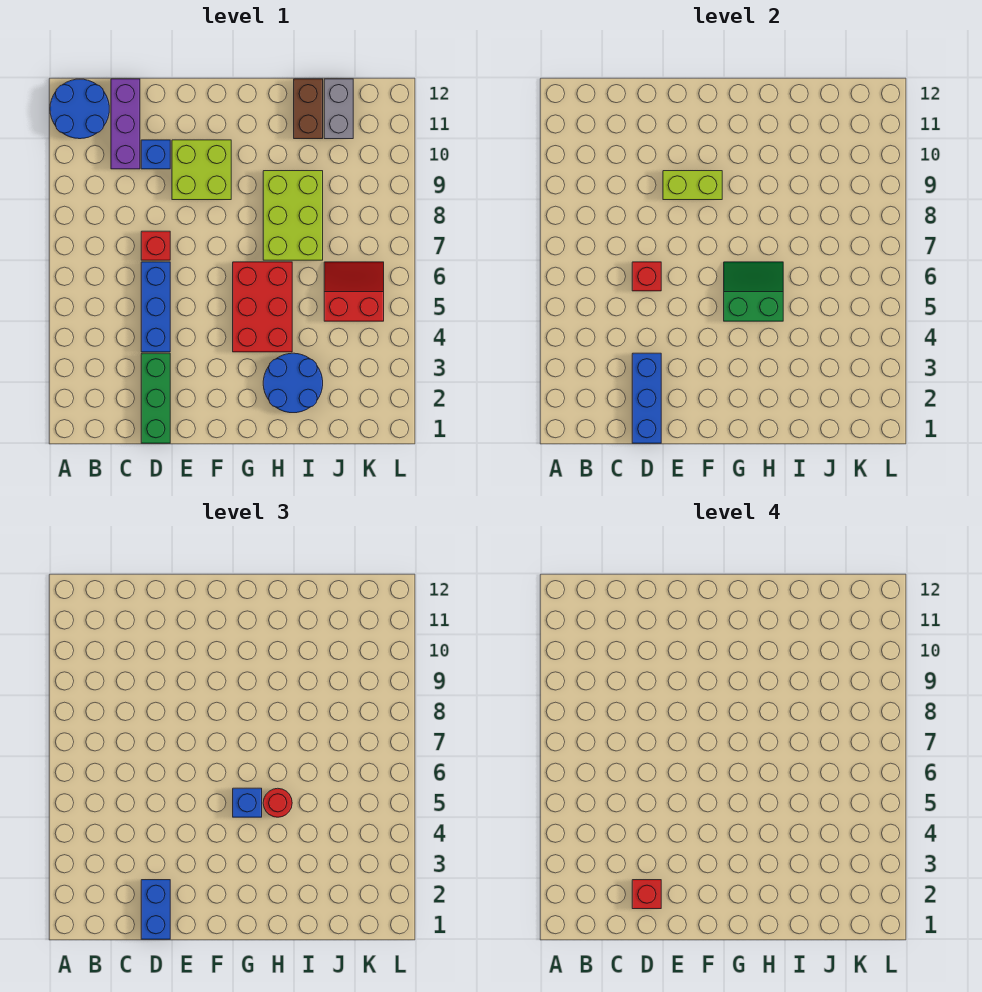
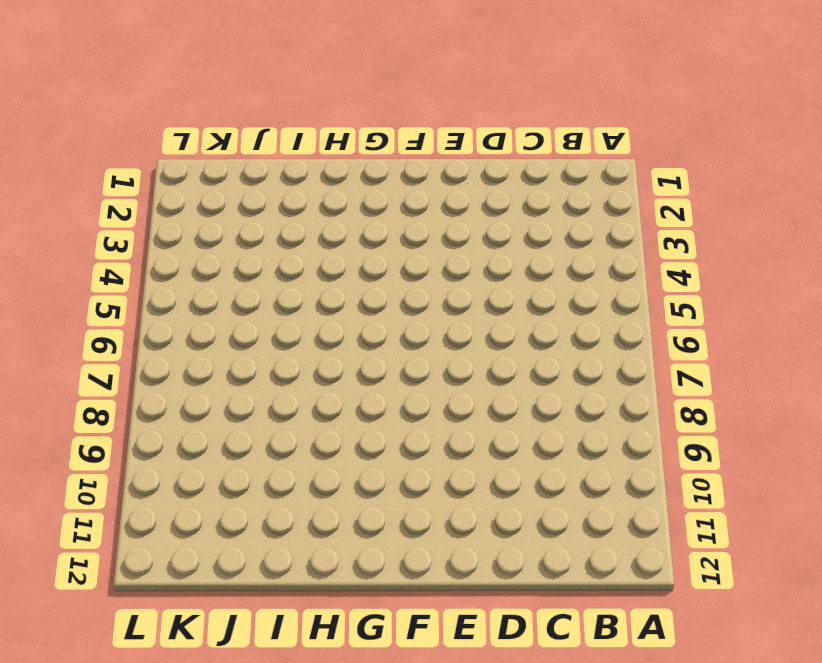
none -> blue 2x2 round brick [50,79,109,139]
none -> purple 1x3 brick [111,79,140,169]
none -> green 1x3 brick [141,353,170,443]

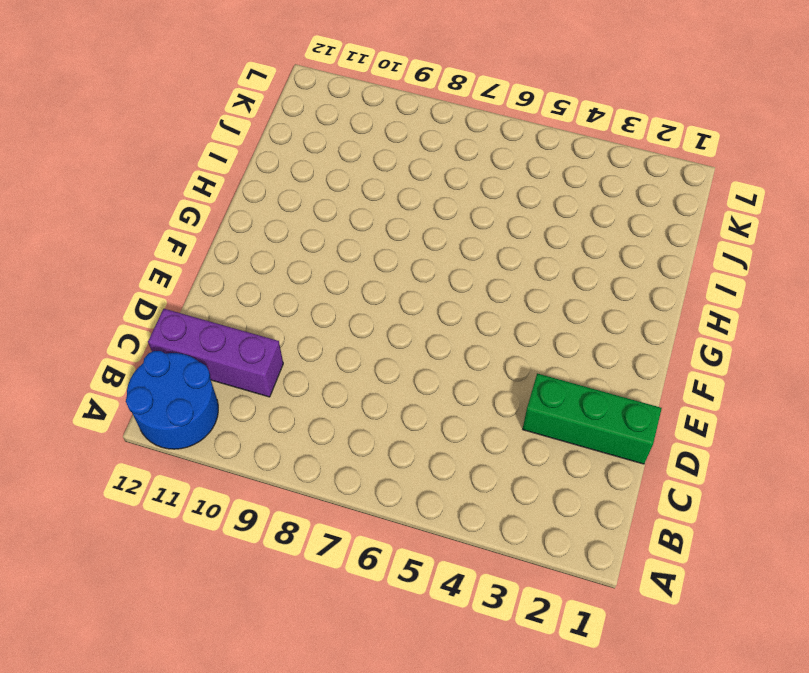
none -> blue 1x3 brick [141,262,170,352]
none -> red 1x1 brick [141,231,170,260]
none -> blue 1x1 brick [141,140,170,169]

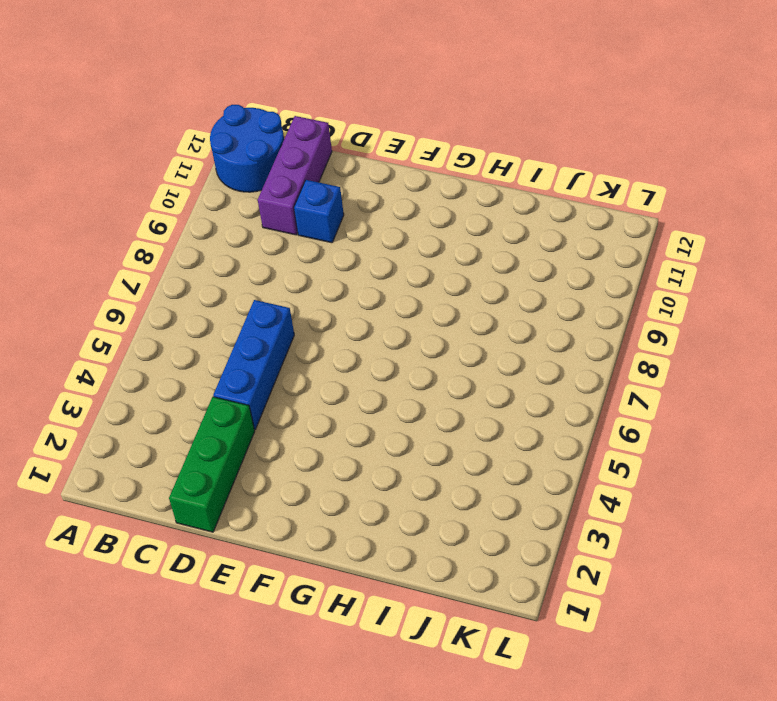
none -> red 1x1 brick [141,231,170,260]
none -> lime 2x2 brick [172,140,231,200]
none -> red 2x3 brick [233,262,292,352]

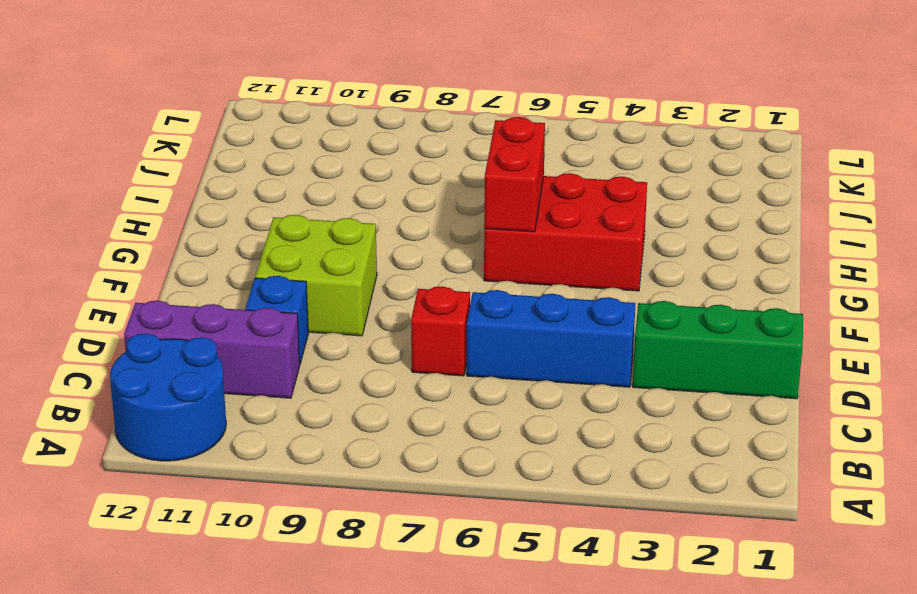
red 1x2 brick [484,117,545,232] -> green 2x2 slope [724,262,783,321]
none -> blue 2x2 round brick [263,353,323,413]
none -> lime 2x3 brick [263,171,323,260]
none -> brown 1x2 brick [294,79,323,139]

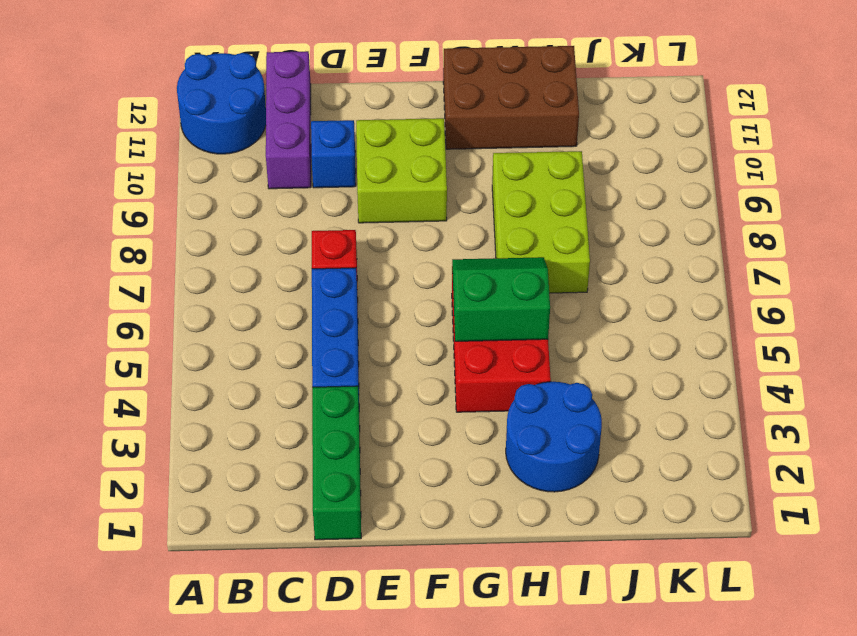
brown 2x3 brick [443,46,579,149] -> brown 1x2 brick [294,79,323,139]
none -> red 2x2 slope [324,262,384,321]
none -> grey 1x2 brick [324,79,353,139]
none -> blue 1x3 brick [632,353,661,443]

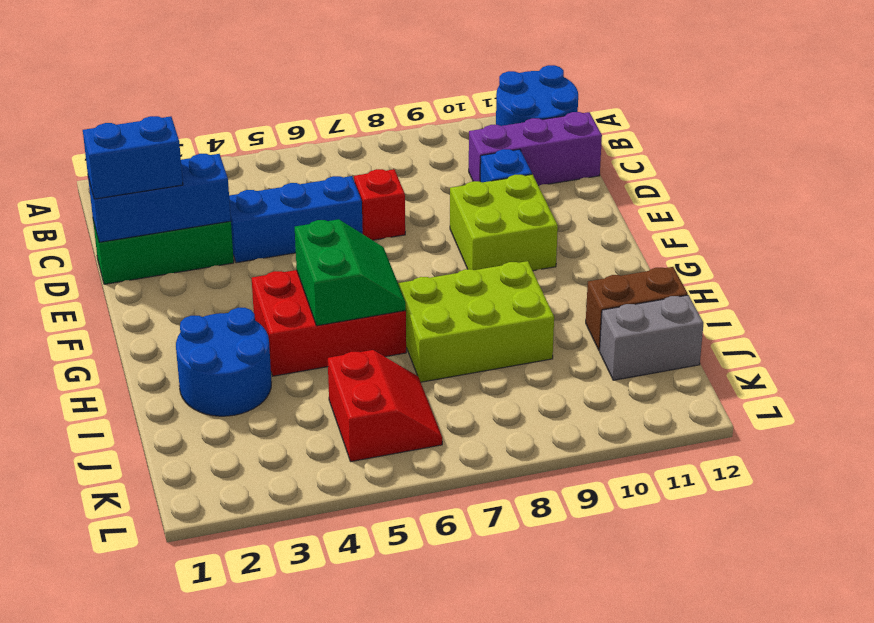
none -> red 1x1 brick [632,262,661,291]
none -> lime 1x2 brick [663,171,722,200]
none -> blue 1x1 brick [233,788,262,817]

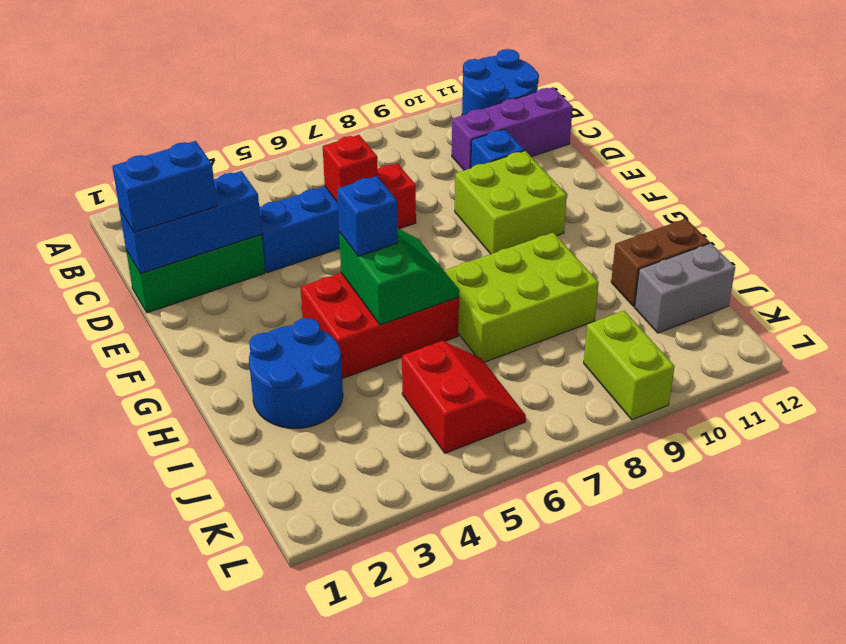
lime 1x2 brick [584,311,675,420] -> lime 1x2 brick moved to [663,171,722,200]
none -> red 1x1 round brick [263,788,292,817]
none -> red 1x1 brick [632,880,661,909]

